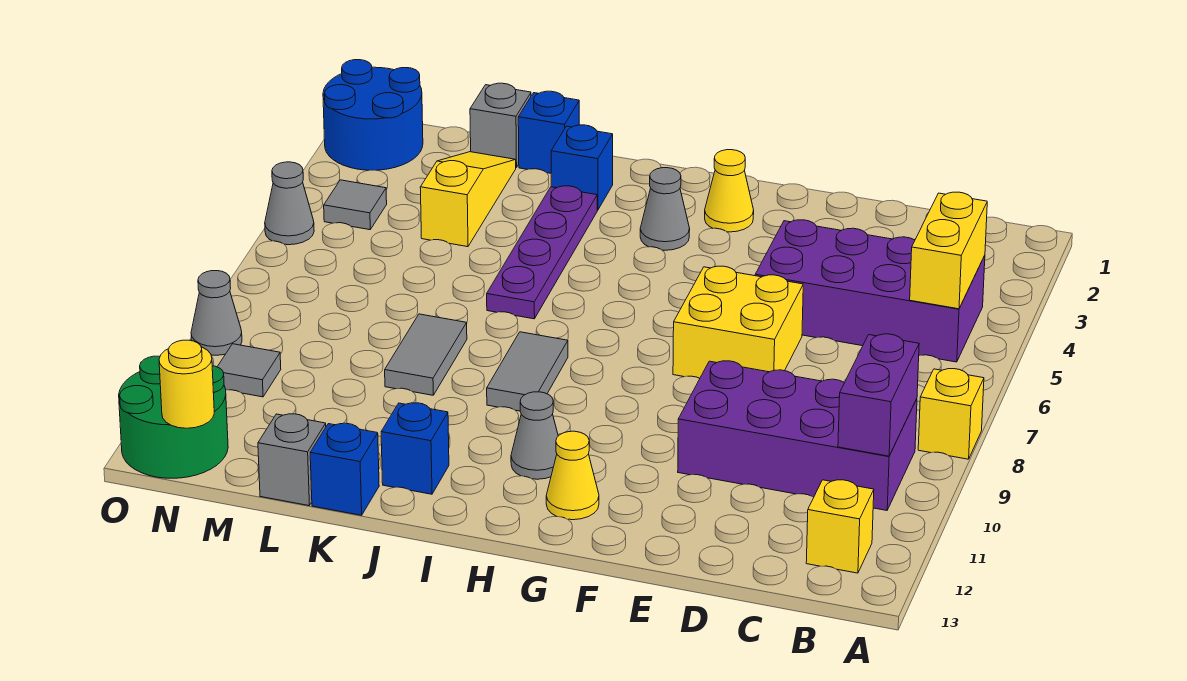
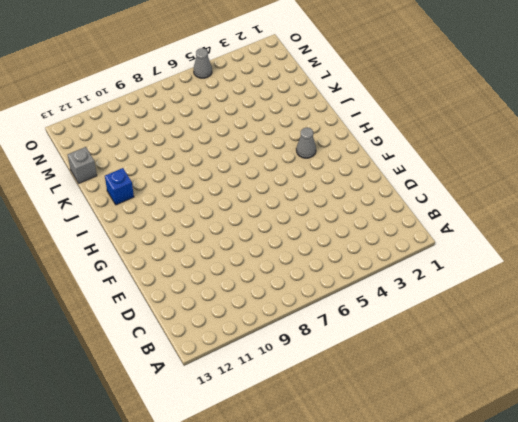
none -> yellow 1x1 brick [918,369,984,459]
none -> purple 2x4 brick [755,220,985,362]
none -> purple 2x4 brick [678,361,917,510]

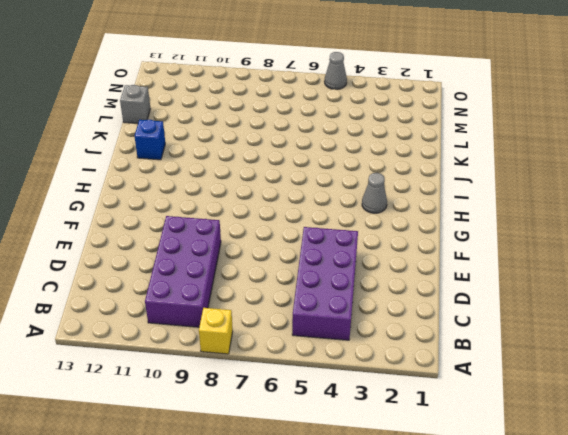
none -> yellow 1x1 brick [806,480,874,573]
none -> yellow 2x2 brick [673,266,803,378]
none -> yellow 1x1 cone [705,150,754,232]

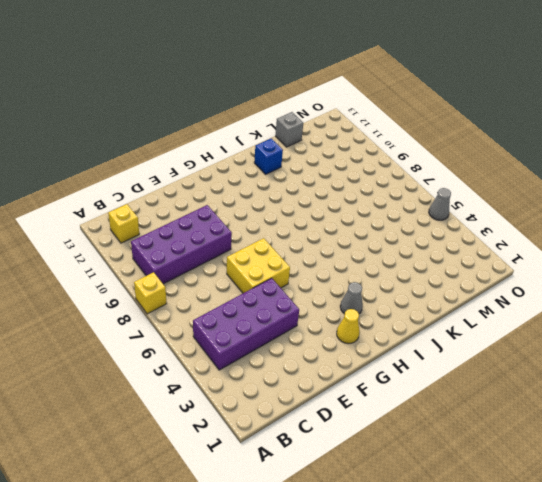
none -> yellow 1x1 cone [546,431,599,520]
none -> grey 1x1 cone [511,392,558,479]
none -> grey 1x2 tile [487,332,568,411]

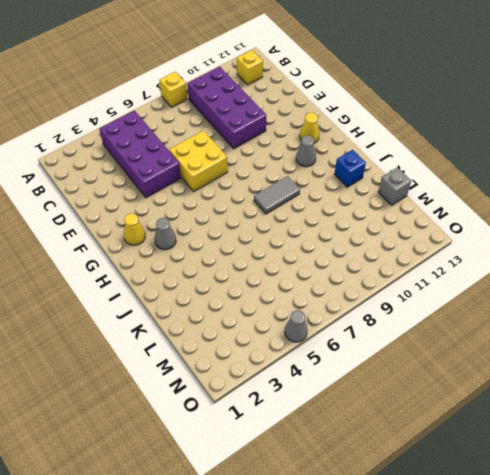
none -> blue 1x1 brick [551,125,613,210]
none -> purple 1x4 plate [487,186,597,319]
none -> blue 1x1 brick [518,91,579,173]

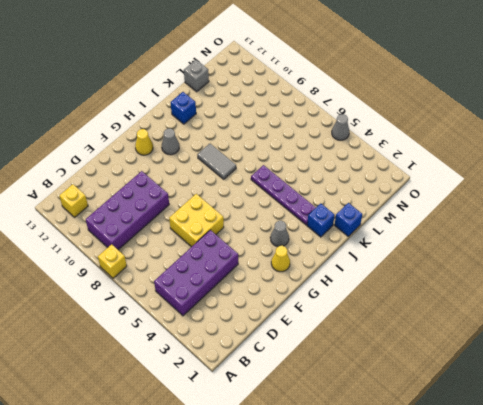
none -> grey 1x2 tile [385,314,467,395]
none -> blue 1x1 brick [310,423,379,515]
none -> grey 1x1 brick [470,83,531,168]

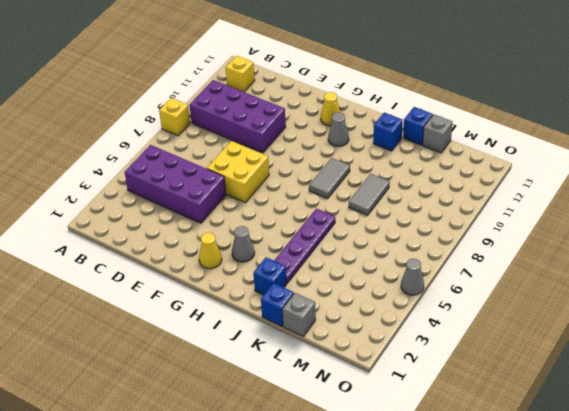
none -> yellow 1x3 slope [420,152,516,247]
none -> blue 2x2 round brick [323,60,423,170]
none -> grey 1x1 tile [324,180,387,230]

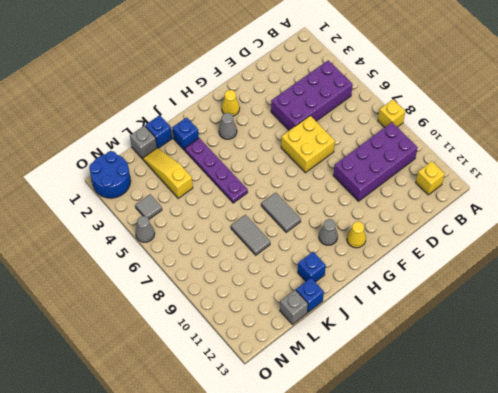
none -> grey 1x1 tile [217,344,281,397]
none -> green 2x2 round brick [119,356,228,478]
none -> grey 1x1 cone [191,271,242,355]

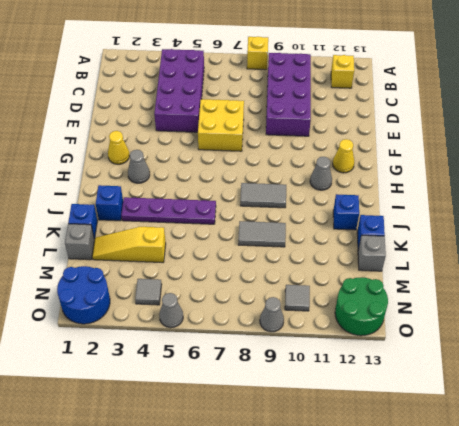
none -> yellow 1x2 brick [910,192,987,309]
none -> purple 1x2 brick [838,334,919,456]
none -> yellow 1x1 round brick [159,340,214,428]

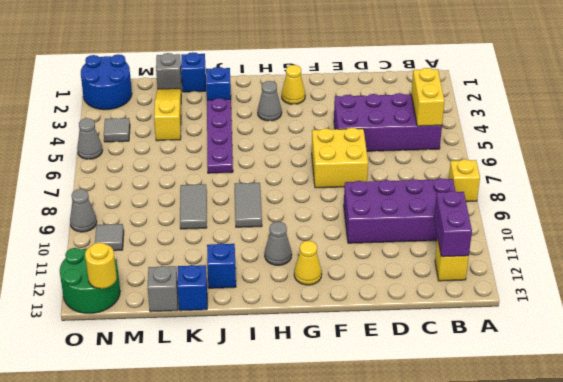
purple 1x2 brick [434,191,472,257] -> purple 1x2 brick moved to [838,334,919,456]

